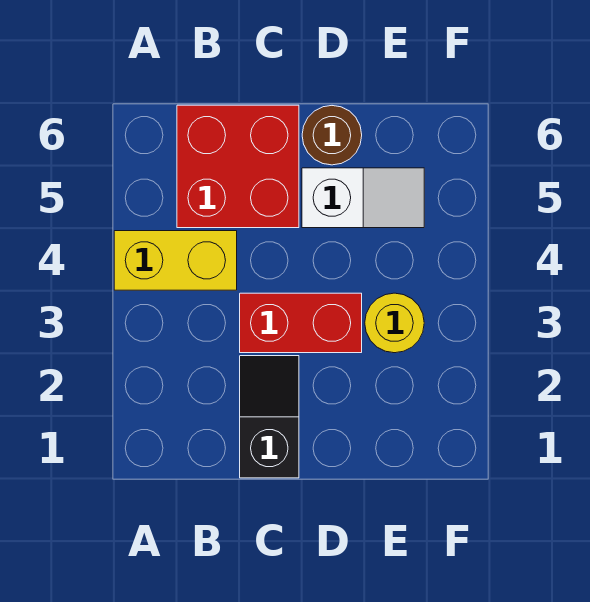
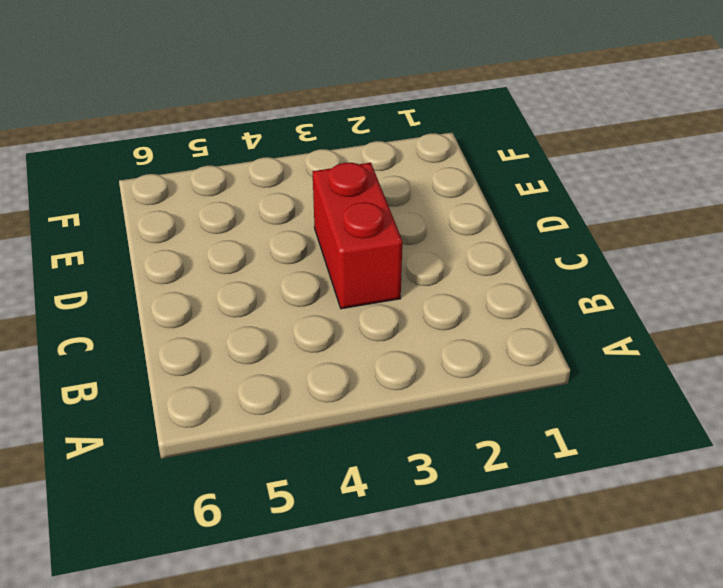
none -> yellow 1x2 brick [114,231,237,290]
none -> red 2x2 brick [177,105,299,228]

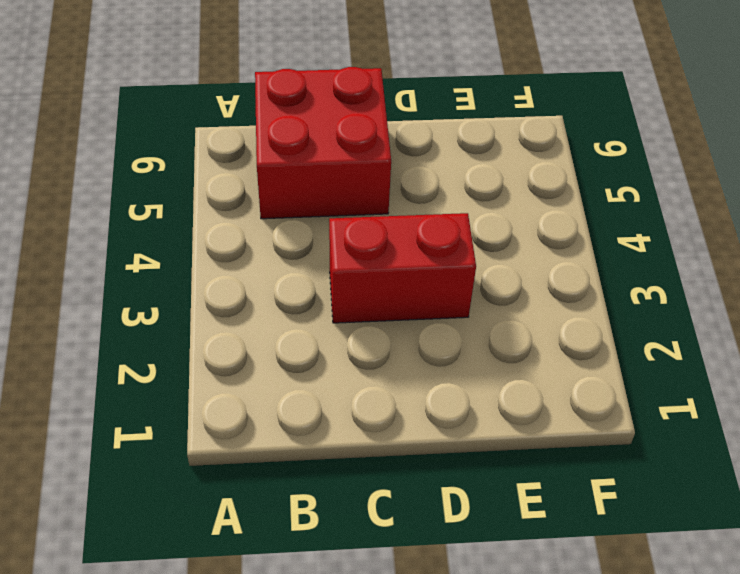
none -> yellow 1x2 brick [114,231,237,290]
none -> black 1x2 slope [240,356,299,478]

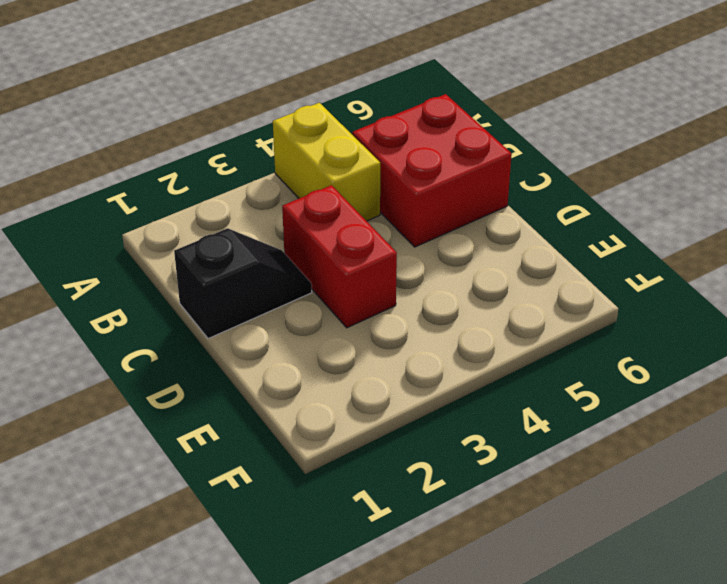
none -> white 1x2 slope [302,168,424,228]
none -> brown 1x1 round brick [302,106,362,165]

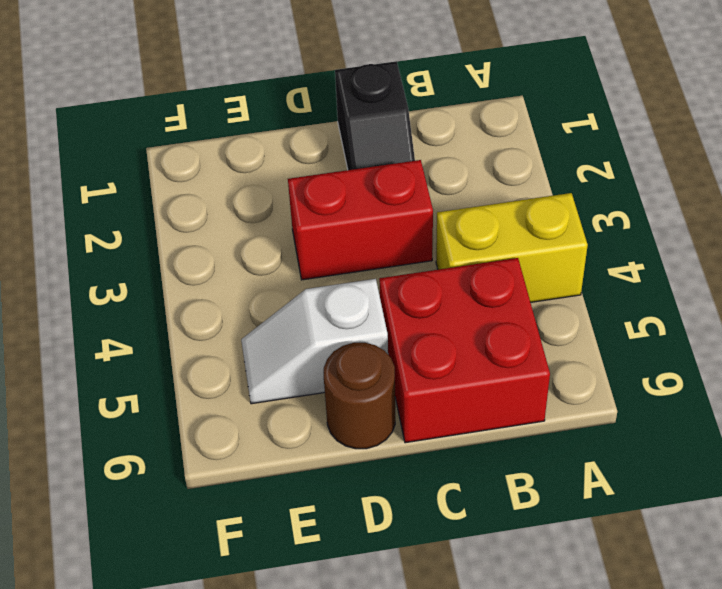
none -> yellow 1x1 round brick [365,293,424,353]

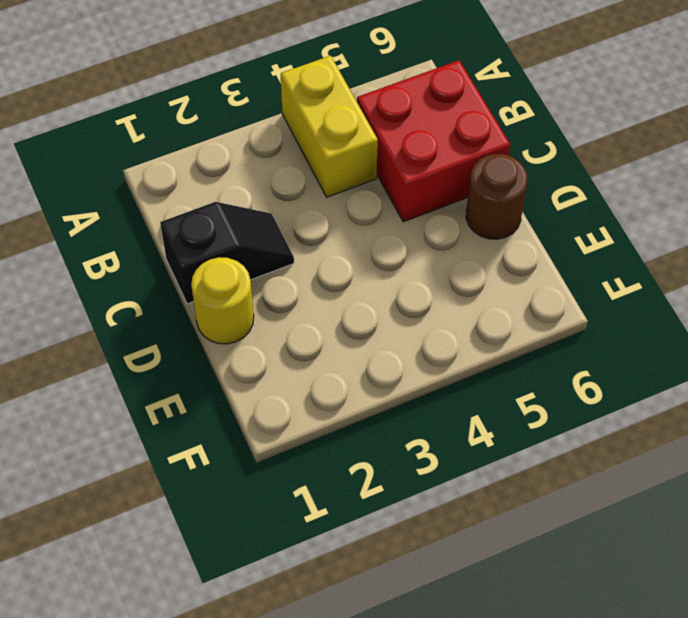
yellow 1x1 round brick [191,257,254,344] -> yellow 1x1 round brick moved to [365,293,424,353]
none -> red 1x2 brick [240,293,362,353]
none -> white 1x2 slope [302,168,424,228]

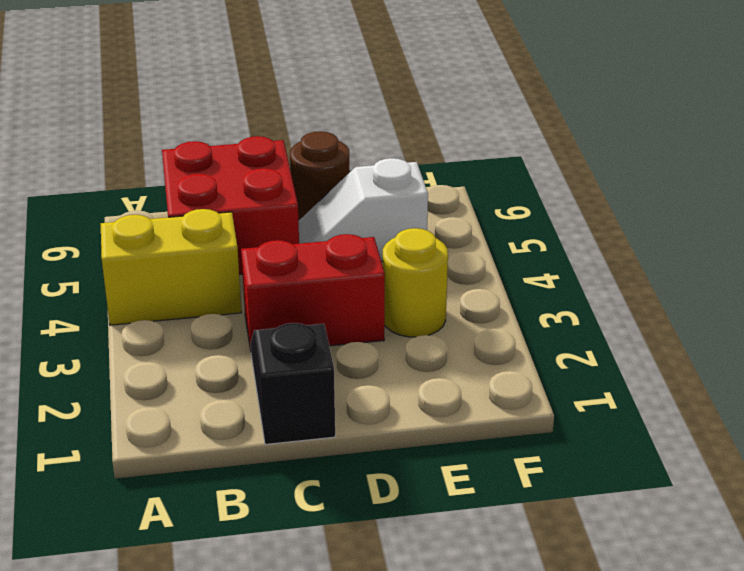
white 1x2 slope [298,158,428,262] -> white 1x2 slope turned to [302,168,424,228]

